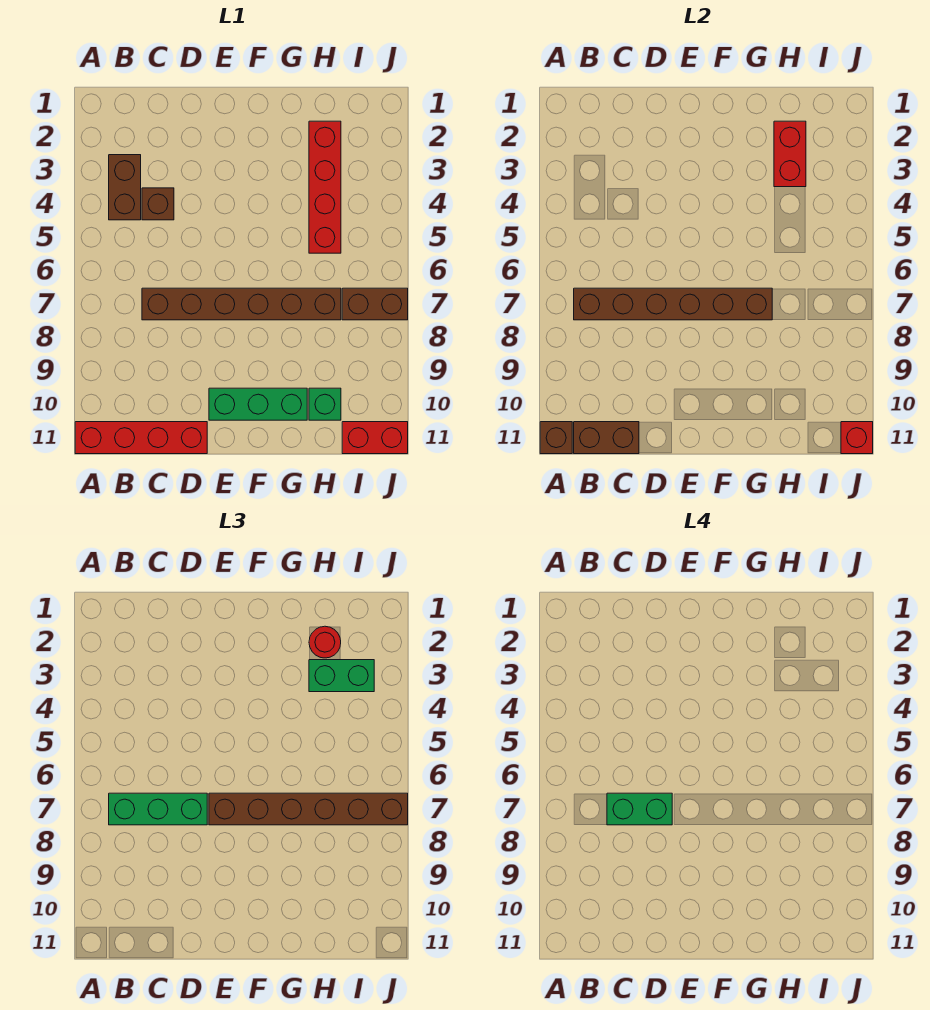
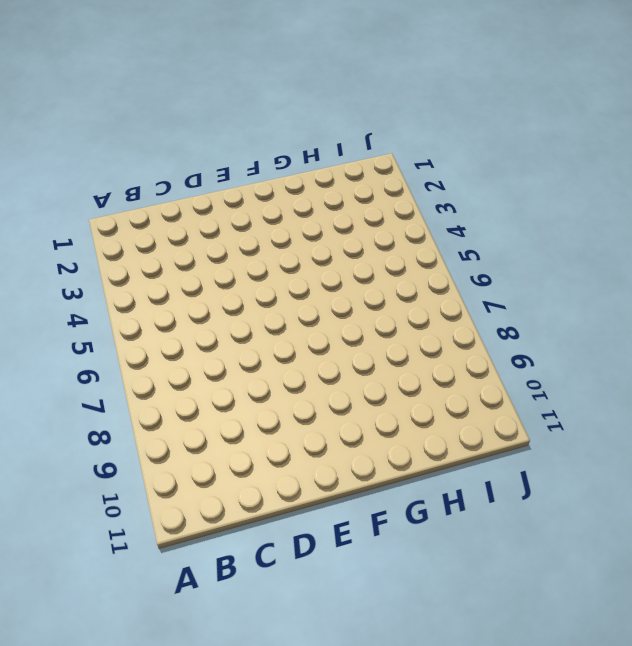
none -> red 1x4 brick [75,422,207,454]
none -> brown 1x2 brick [109,155,141,220]
none -> brown 1x1 brick [142,188,174,220]

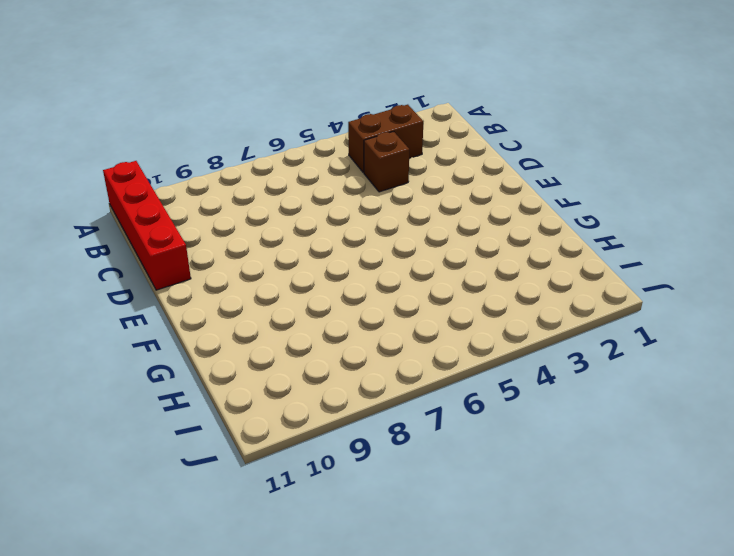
none -> brown 1x6 brick [142,288,341,320]
none -> green 1x3 brick [209,388,307,420]
none -> red 1x4 brick [309,121,341,253]

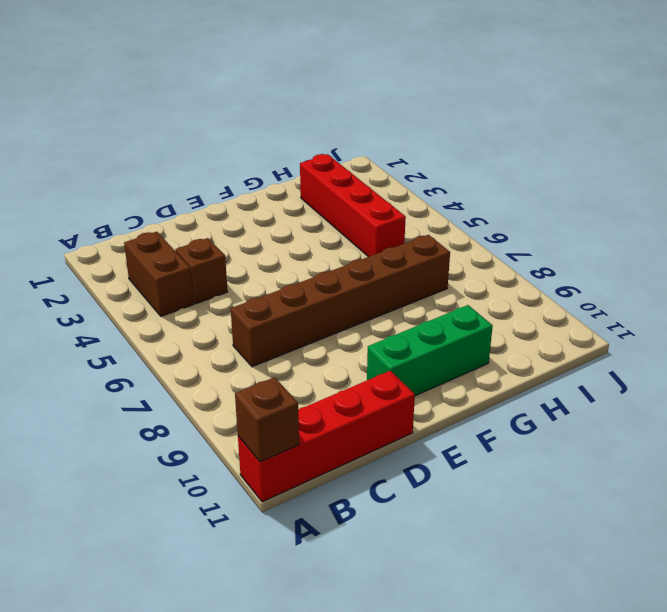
none -> green 1x1 brick [309,388,341,420]
none -> brown 1x2 brick [342,288,408,320]
none -> red 1x2 brick [342,422,408,454]

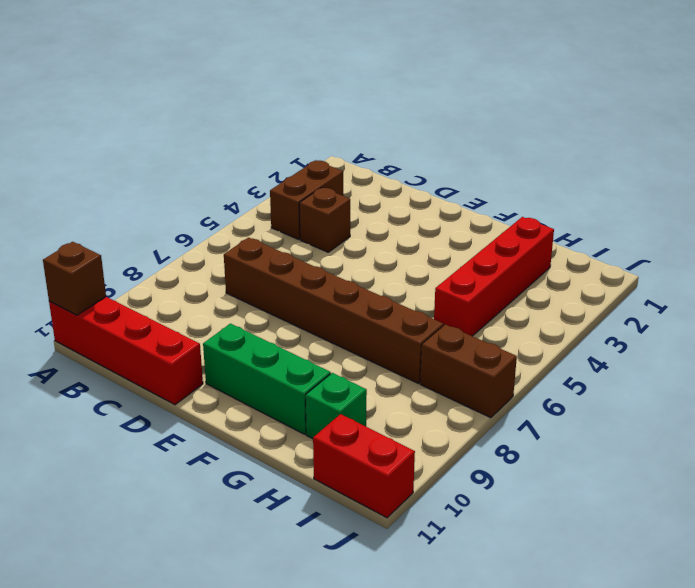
none -> brown 1x6 brick [574,288,772,320]
none -> brown 1x2 brick [574,422,639,454]
none -> red 1x2 brick [774,121,806,187]

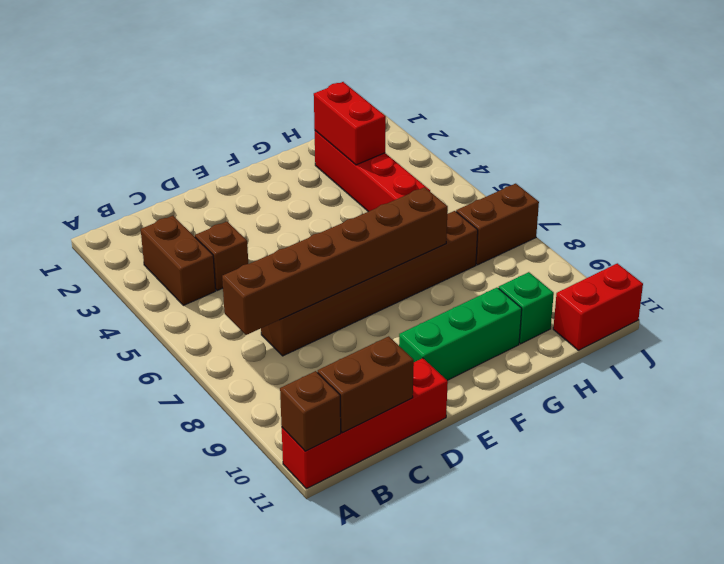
none -> red 1x1 brick [841,422,873,454]
none -> green 1x3 brick [109,793,207,825]
none -> brown 1x6 brick [209,793,408,825]

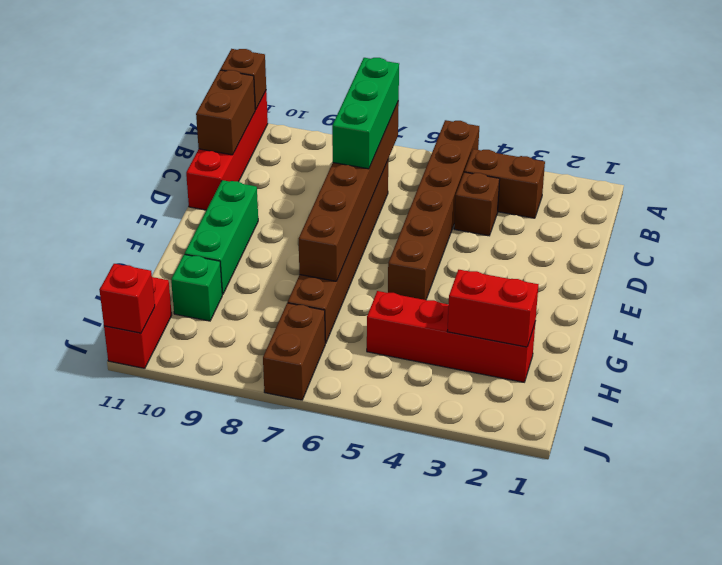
brown 1x6 brick [388,120,479,300] -> brown 1x6 brick moved to [209,793,408,825]
none -> red 1x1 round brick [309,626,341,658]
none -> green 1x2 brick [309,660,374,692]
none -> green 1x2 brick [607,793,672,825]

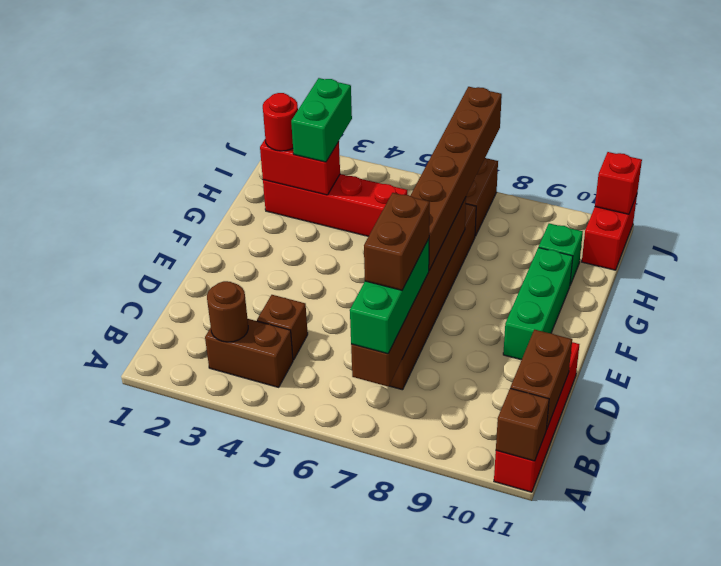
brown 1x1 round brick [207,281,248,342] -> none
brown 1x2 brick [364,193,430,290] -> green 1x2 brick [607,793,672,825]

